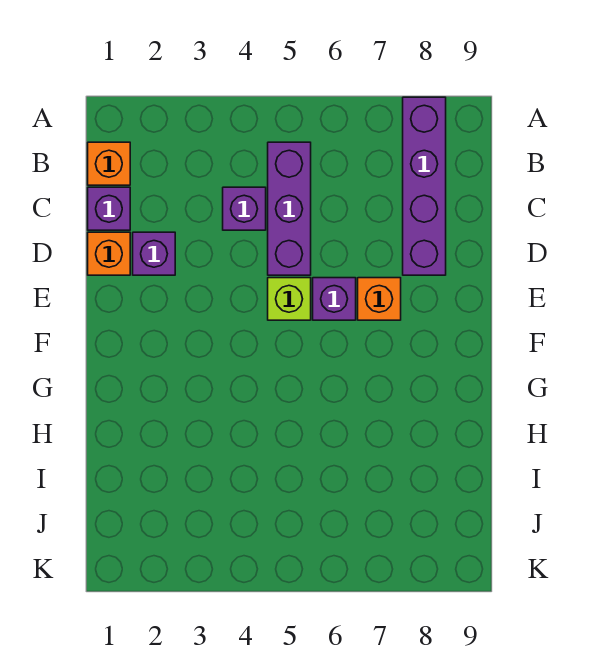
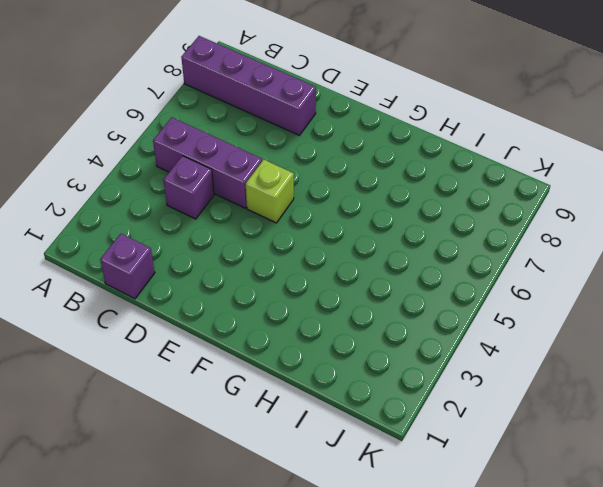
none -> orange 1x1 brick [88,142,130,185]
none -> orange 1x1 brick [88,232,130,275]

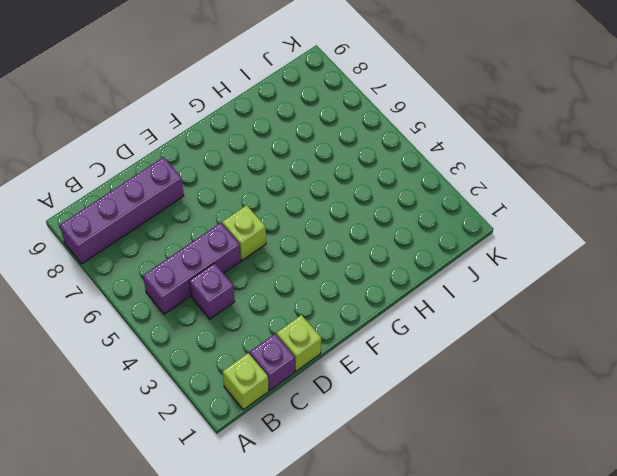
lime 1x1 brick [223,353,269,410] -> orange 1x1 brick [88,142,130,185]
lime 1x1 brick [276,315,321,371] -> orange 1x1 brick [88,232,130,275]
none -> purple 1x1 brick [133,232,175,275]
none -> purple 1x1 brick [313,278,356,320]

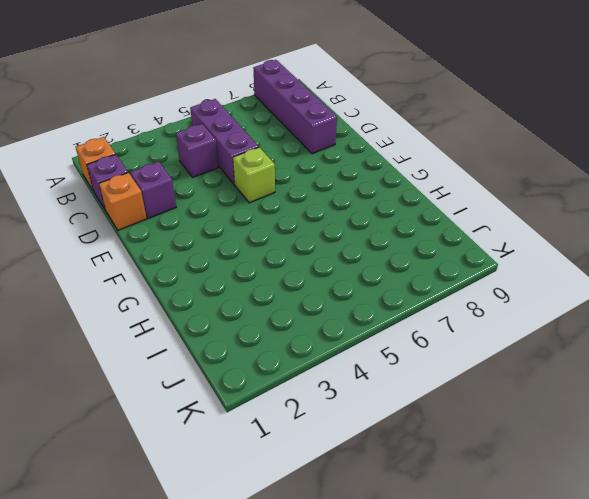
none -> purple 1x1 brick [313,278,356,320]
none -> orange 1x1 brick [358,278,401,320]

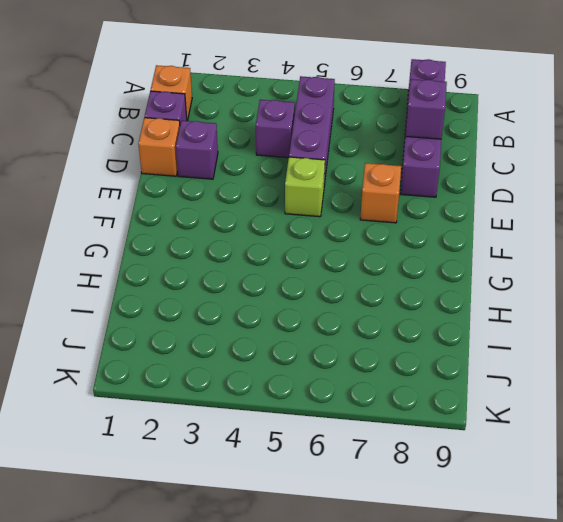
purple 1x1 brick [406,79,447,139] -> purple 1x1 brick moved to [313,278,356,320]

